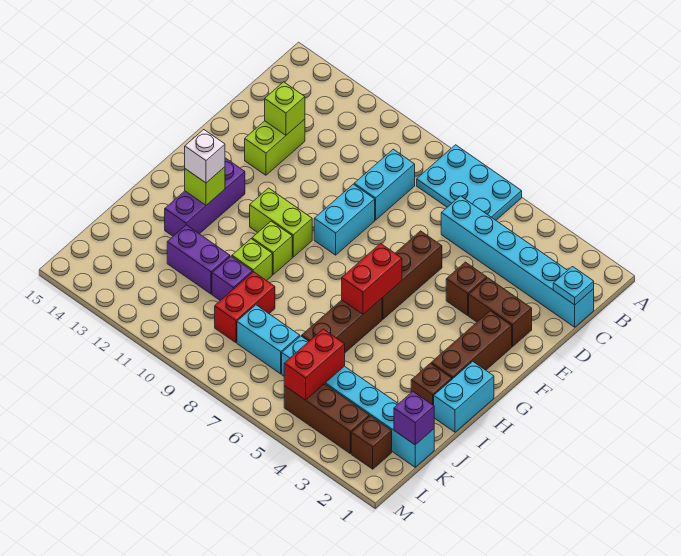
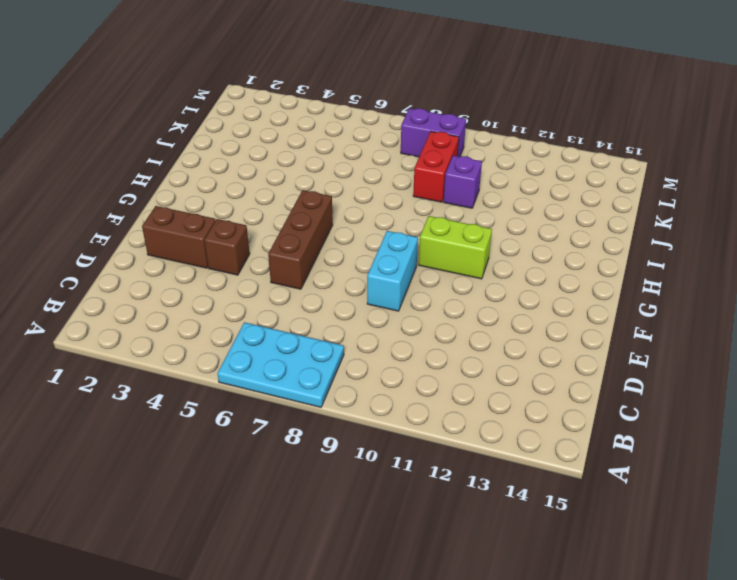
purple 1x2 brick [401,108,466,157] -> purple 1x2 brick moved to [167,225,230,294]
none -> cyan 1x6 brick [441,196,594,327]
none -> cyan 1x2 brick [354,149,415,220]
none -> lime 1x2 brick [245,119,305,175]
none -> brown 1x3 brick [431,311,512,379]

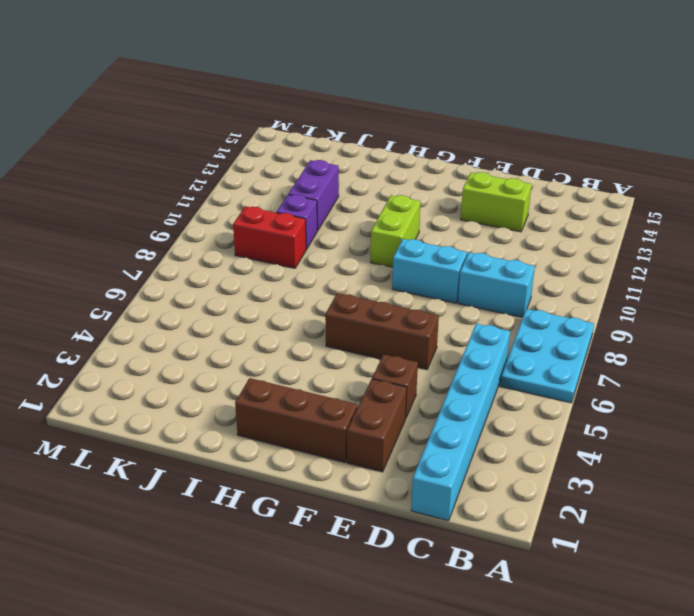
none -> purple 1x3 brick [165,158,245,236]
none -> cyan 1x2 brick [434,361,494,432]
none -> brown 1x3 brick [302,298,382,352]
none -> lime 1x1 brick [252,221,292,274]

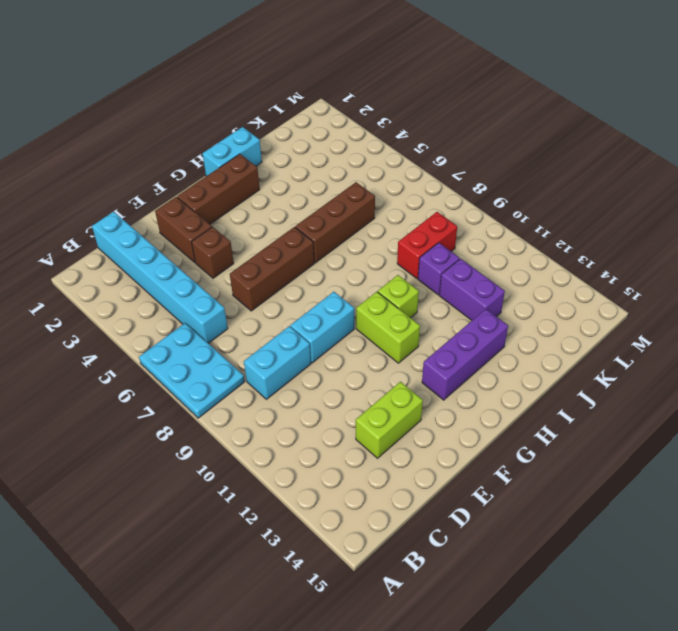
none -> brown 1x1 brick [411,363,452,406]
none -> lime 1x1 brick [232,239,272,281]
none -> cyan 1x6 brick [282,336,434,467]
none -> cyan 1x2 brick [237,305,300,374]

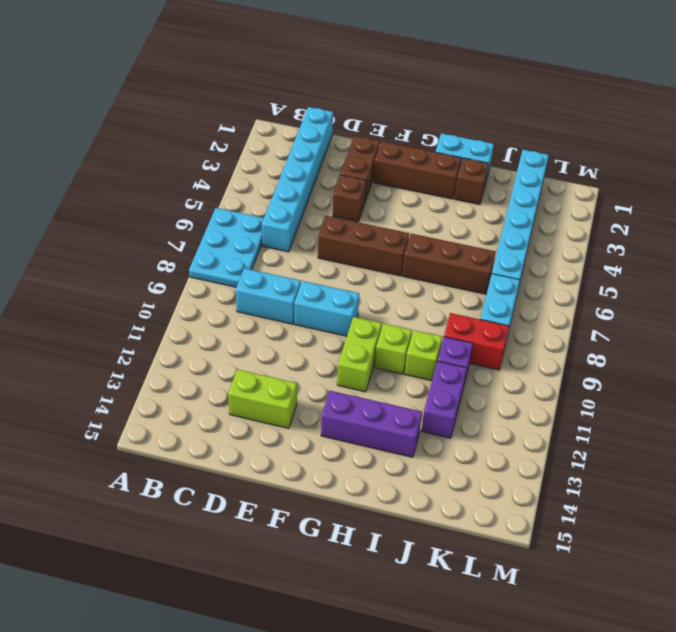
none -> brown 1x1 brick [351,416,392,469]
none -> brown 1x3 brick [284,384,369,454]
none -> cyan 1x1 plate [553,267,594,305]
none -> lime 1x1 brick [265,82,305,135]

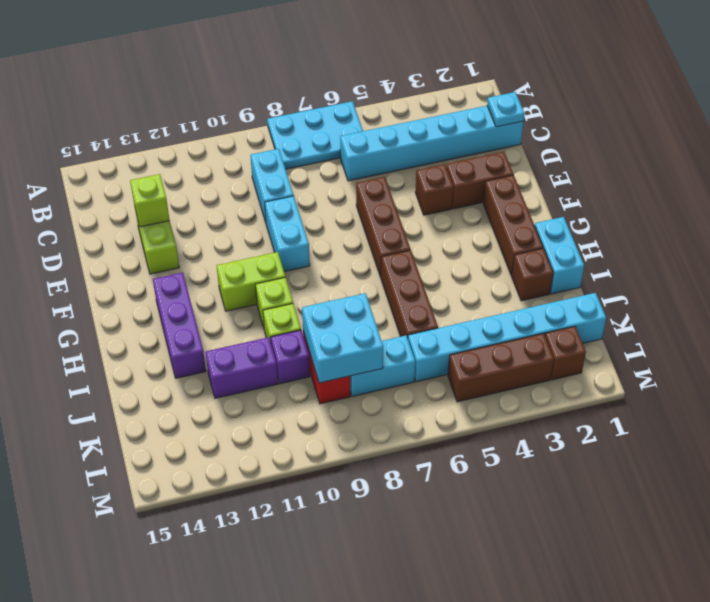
cyan 2x2 brick [302,293,383,383] -> none
none -> red 1x2 brick [342,244,402,314]
none -> lime 1x1 brick [185,167,225,205]
none -> purple 1x1 brick [394,392,434,445]
none -> red 1x2 brick [284,329,345,400]

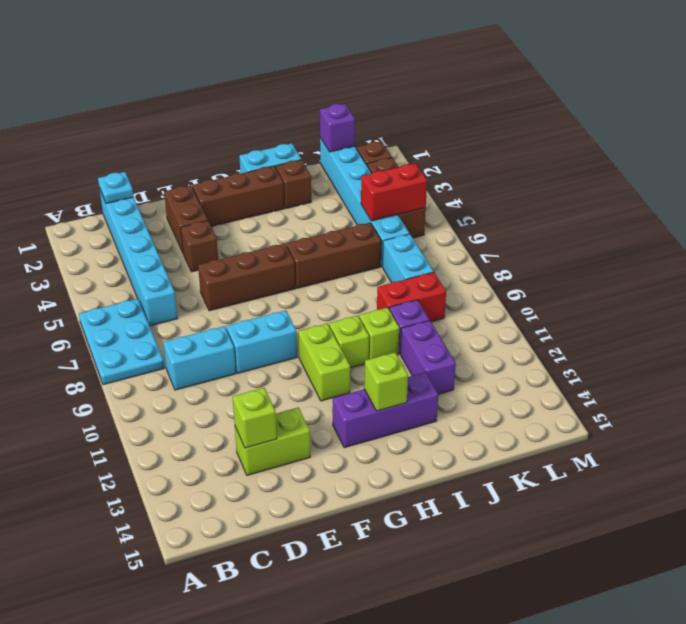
none -> red 1x2 brick [342,244,402,314]
none -> white 1x1 brick [185,130,225,183]

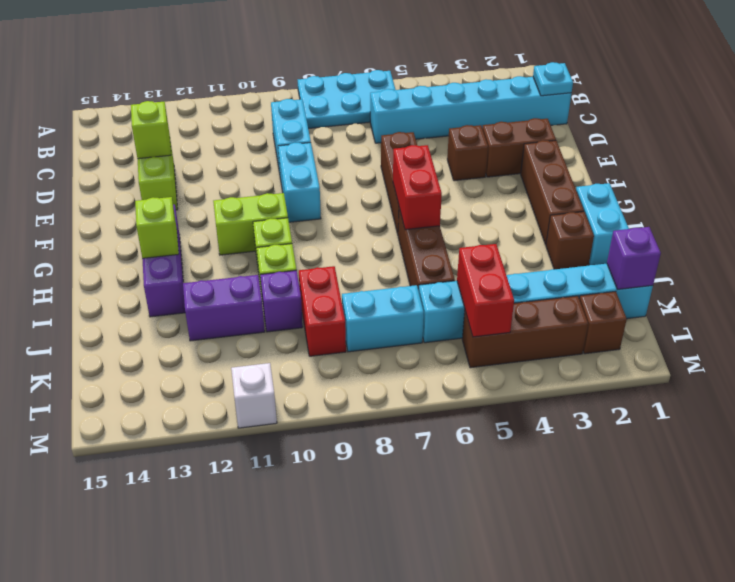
white 1x1 brick [231,363,277,428] -> white 1x1 brick moved to [185,130,225,183]

